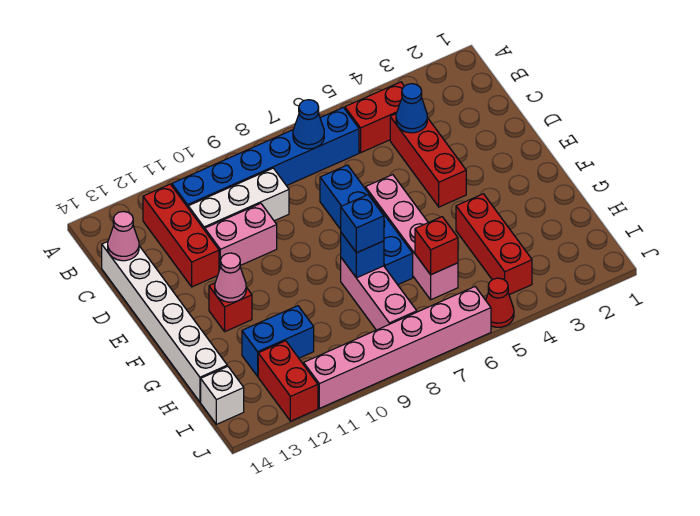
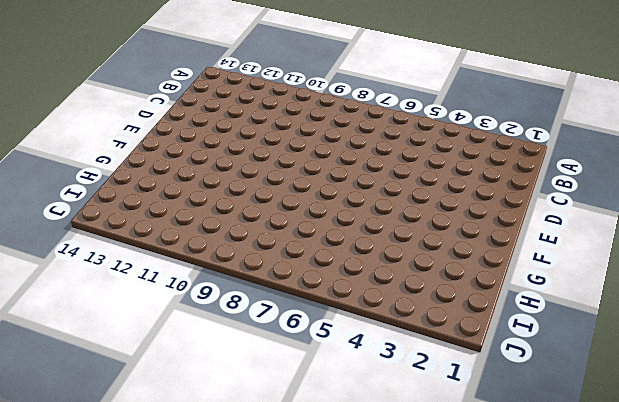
none -> red 1x2 brick [345,82,404,153]
none -> blue 1x6 brick [172,107,359,207]
none -> red 1x3 brick [143,184,219,287]

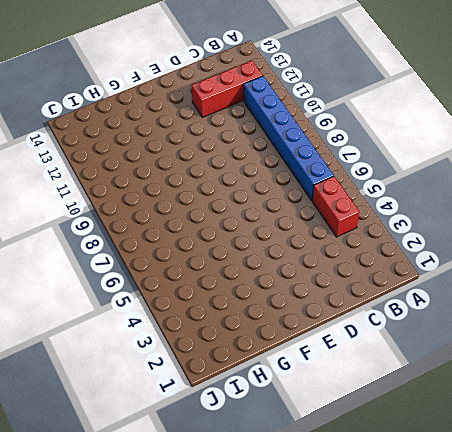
none -> red 1x3 brick [390,114,466,207]
none -> white 1x3 brick [188,168,289,230]
none -> white 1x6 brick [102,242,227,402]

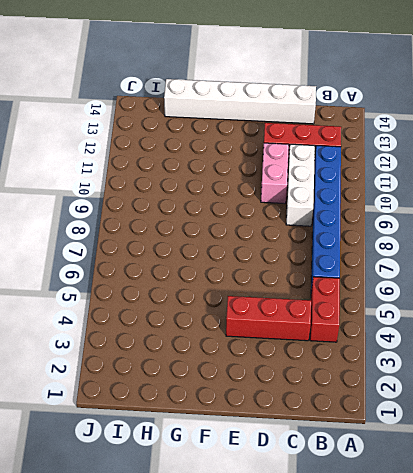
none -> blue 1x4 brick [320,165,413,285]
none -> pink 1x4 brick [365,175,458,300]
none -> red 1x1 brick [209,283,252,332]

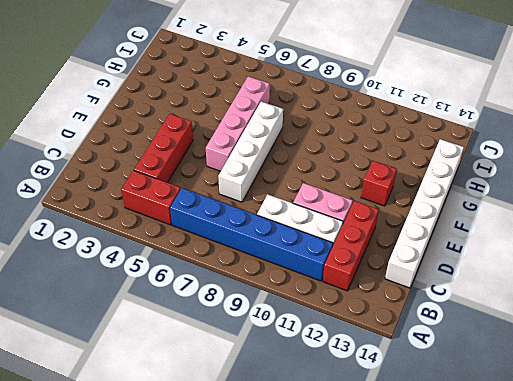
white 1x4 brick [218,102,283,202] -> blue 1x4 brick [320,165,413,285]
none -> red 1x3 brick [456,194,532,295]
none -> pink 1x3 brick [341,258,417,330]
none -> blue 1x2 brick [242,306,314,376]

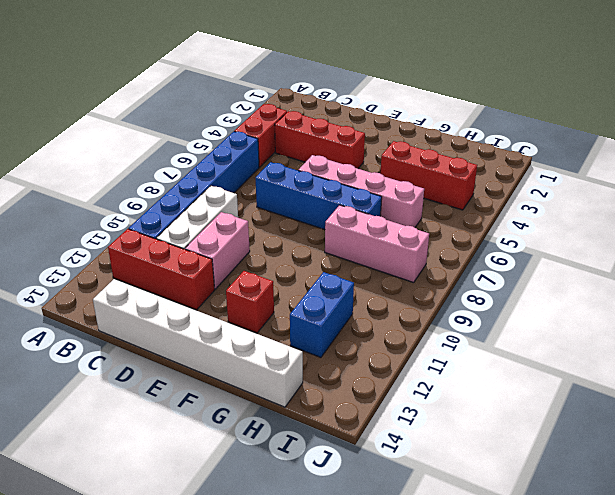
none -> red 1x2 brick [258,341,318,421]
none -> white 1x1 brick [201,366,244,424]
none -> red 1x1 cone [486,278,514,327]

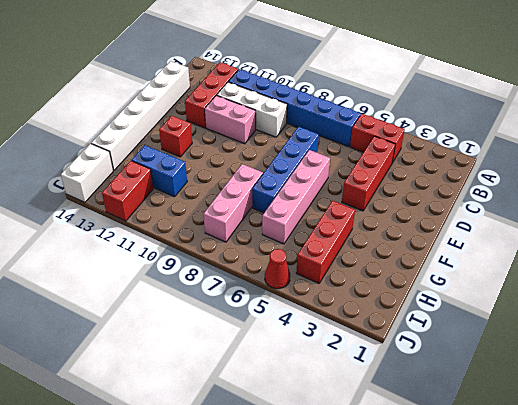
white 1x2 brick [61,144,113,202] -> white 1x1 brick [201,366,244,424]
none -> pink 1x6 brick [304,287,491,408]
none -> blue 1x1 cone [293,100,324,149]
none -> blue 1x1 cone [396,84,427,133]

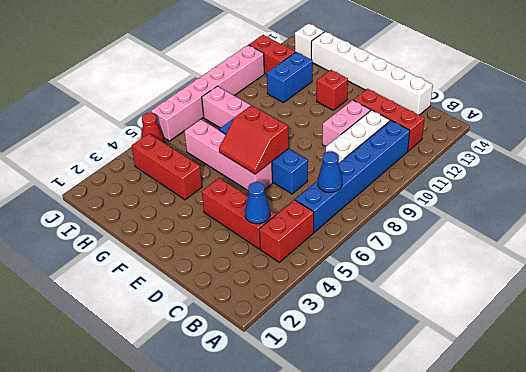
red 2x2 slope [219,105,289,174] -> none
none -> pink 1x1 cone [108,211,139,261]
none -> pink 1x1 cone [215,253,246,302]
none -> blue 1x1 brick [341,233,384,278]

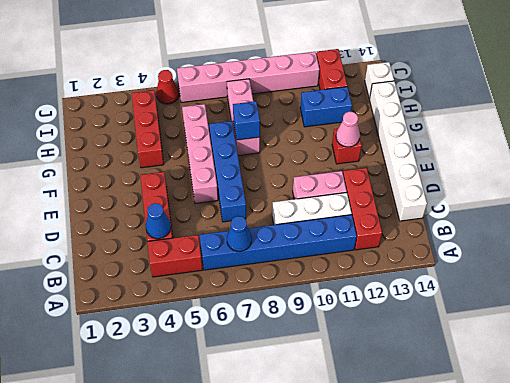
none -> pink 1x1 cone [108,211,139,261]
none -> red 1x1 brick [415,217,458,275]
none -> blue 1x1 brick [341,195,384,253]

